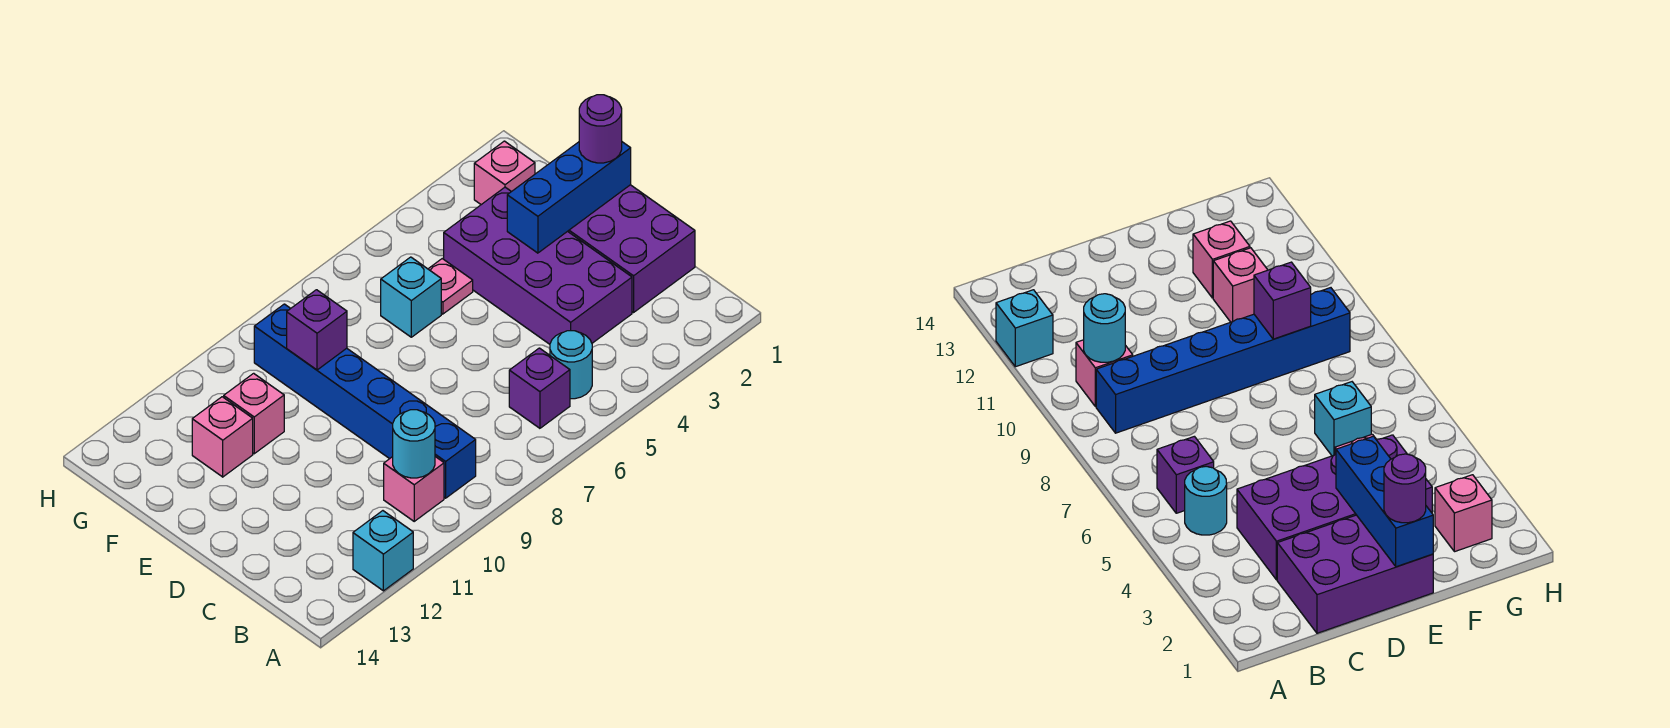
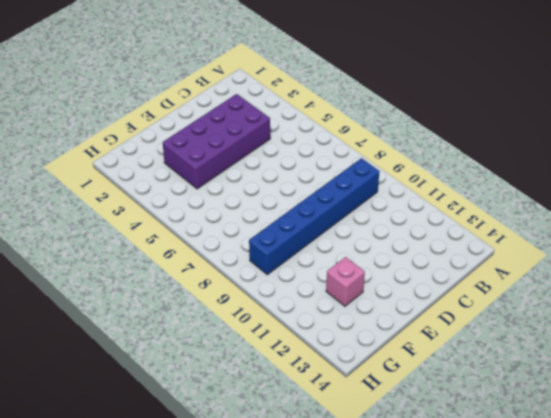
none -> cyan 1x1 brick [353,511,413,591]
none -> cyan 1x1 round brick [550,331,592,399]
none -> purple 1x1 brick [509,348,570,428]

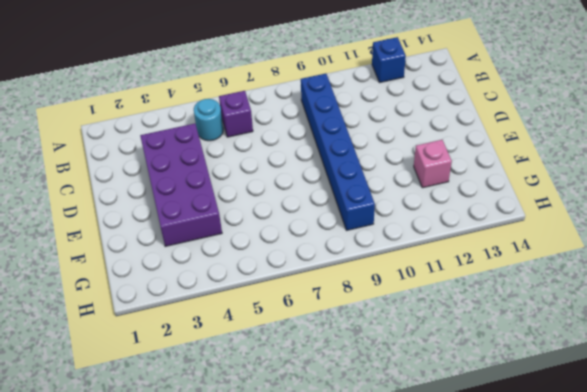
blue 1x1 brick [372,37,406,83] -> cyan 1x1 brick [353,511,413,591]
none -> pink 1x1 brick [384,457,444,521]
none -> purple 2x3 brick [568,185,695,312]
none -> pink 1x1 plate [429,259,473,314]

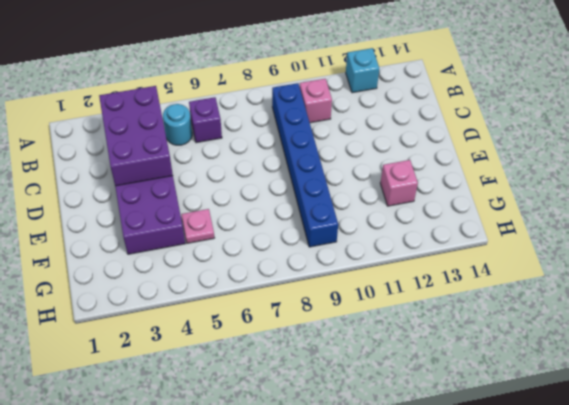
purple 2x3 brick [99,86,173,186] -> purple 2x3 brick moved to [568,185,695,312]
none -> cyan 1x1 brick [381,257,441,337]
none -> pink 1x1 brick [224,373,284,454]
none -> pink 1x1 brick [474,141,535,205]

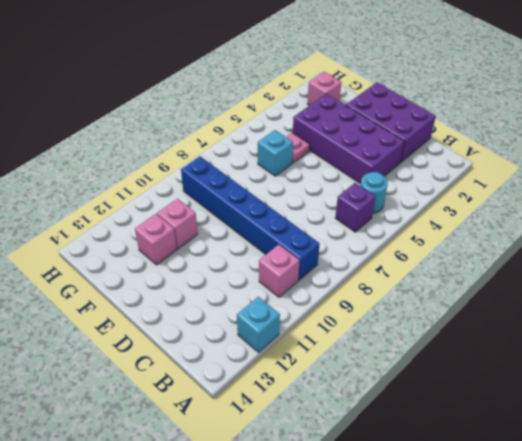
none -> cyan 1x1 round brick [393,410,435,478]
none -> blue 1x3 brick [507,142,631,253]
none -> purple 1x1 brick [287,290,347,370]

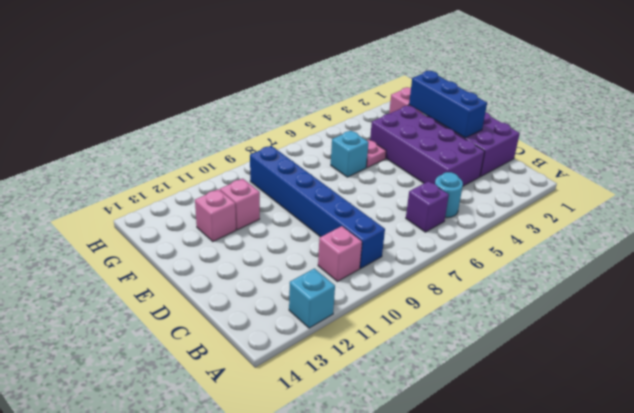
blue 1x3 brick [409,71,487,138] -> blue 1x3 brick turned to [507,142,631,253]
none -> cyan 1x1 round brick [393,410,435,478]
none -> purple 1x1 brick [287,290,347,370]
none -> purple 1x1 round brick [579,95,622,163]

